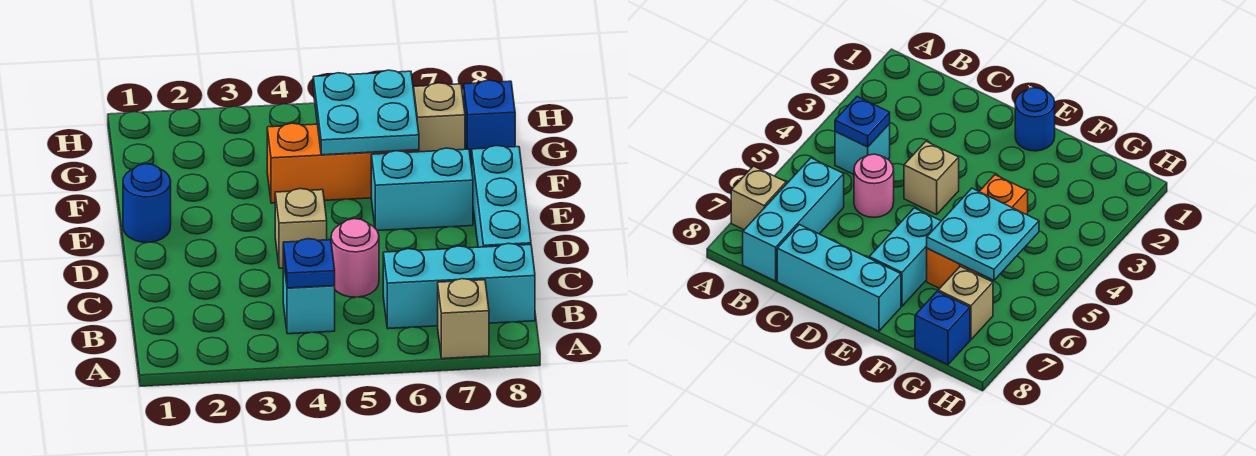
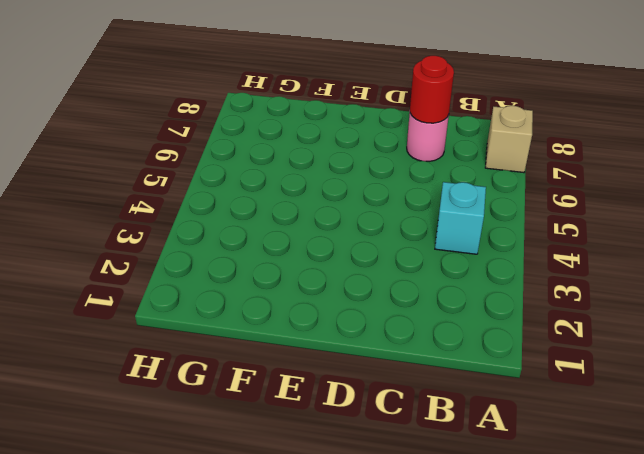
pink 1x1 round brick [407,114,449,161] -> pink 1x1 round brick moved to [331,219,379,297]
red 1x1 round brick [410,56,454,123] -> none
none -> cyan 1x3 brick [383,243,535,329]
none -> cyan 1x3 brick [472,146,531,247]
none -> tan 1x1 brick [275,189,327,268]

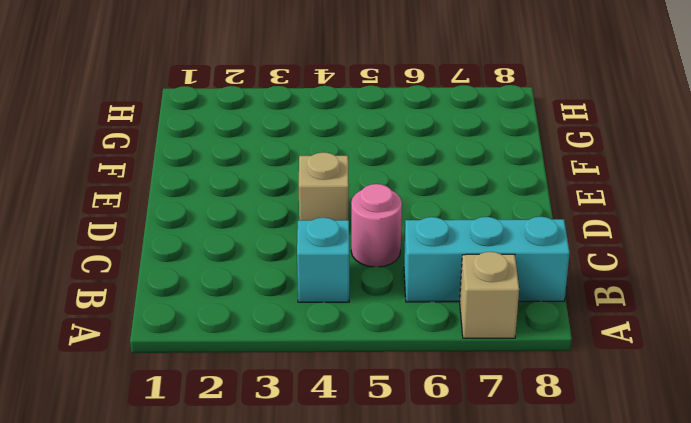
none -> cyan 1x3 brick [472,146,531,247]
none -> blue 1x1 round brick [123,164,171,242]
none -> cyan 1x2 brick [371,148,473,231]

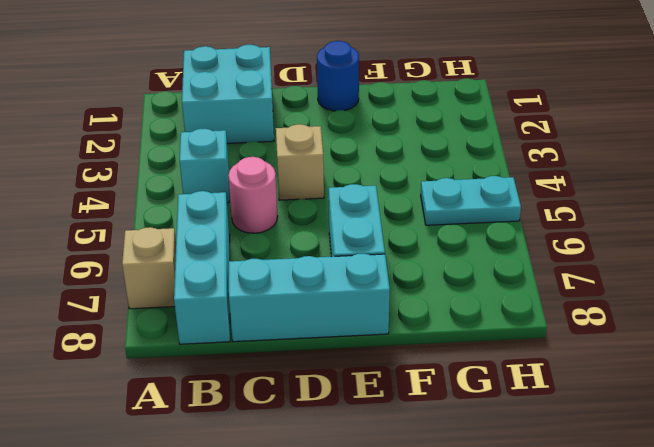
cyan 2x2 brick [182,45,274,143] -> none
cyan 1x2 plate [421,176,521,225] -> none
none -> orange 1x3 brick [267,123,419,203]
none -> tan 1x1 brick [414,83,465,152]
none -> blue 1x1 brick [464,80,515,160]

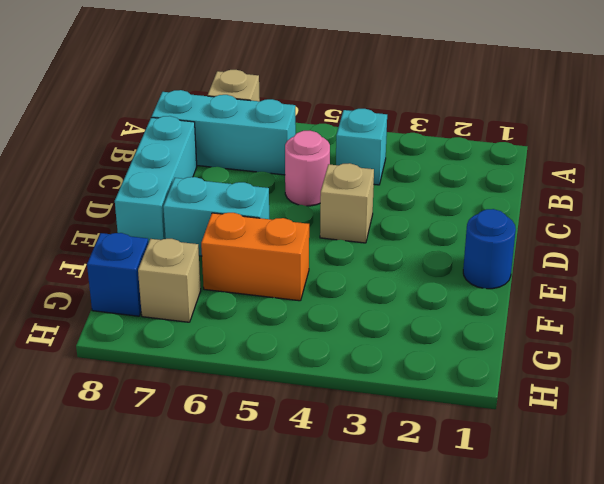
orange 1x2 brick [201,213,309,301] -> orange 1x3 brick [267,123,419,203]
none -> blue 1x1 plate [283,239,335,288]
none -> cyan 2x2 plate [313,70,419,155]

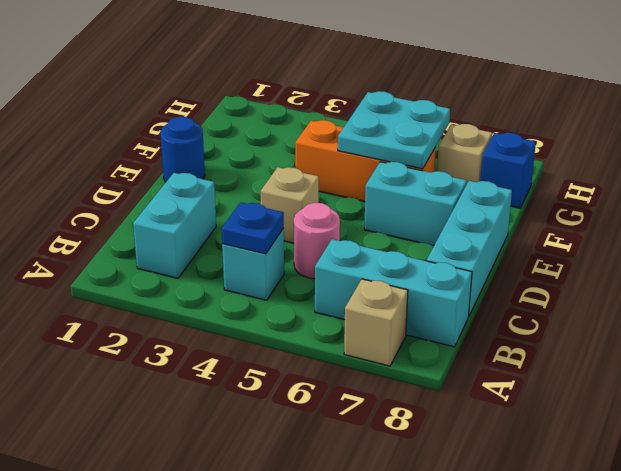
cyan 1x2 brick [133,173,216,278] -> none

